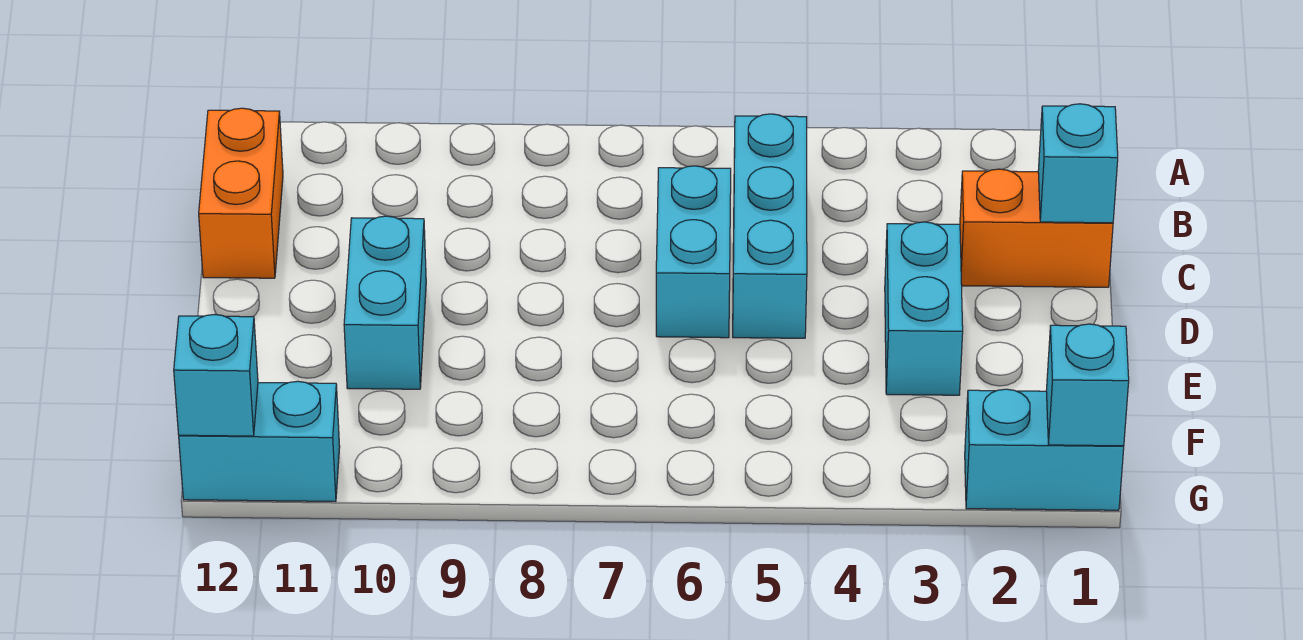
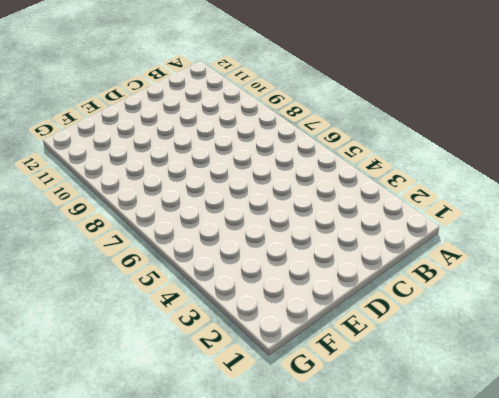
none -> cyan 1x3 brick [733,114,807,338]
none -> orange 1x2 brick [199,108,283,278]

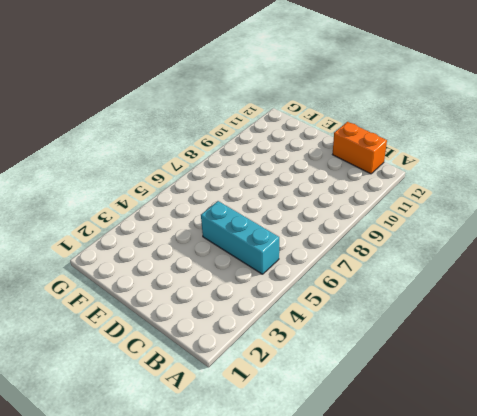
none -> orange 1x2 brick [960,169,1113,287]
none -> cyan 1x2 brick [656,166,731,338]

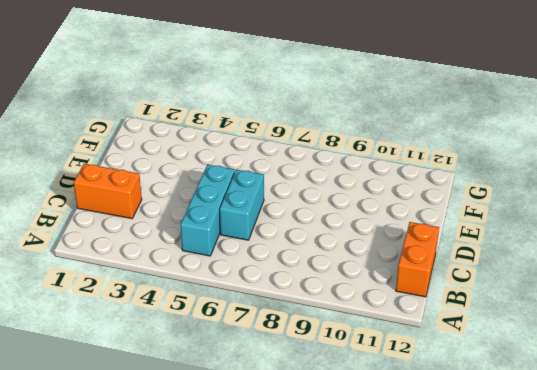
none -> cyan 1x2 brick [885,222,963,395]
none -> cyan 1x2 brick [344,216,426,389]

